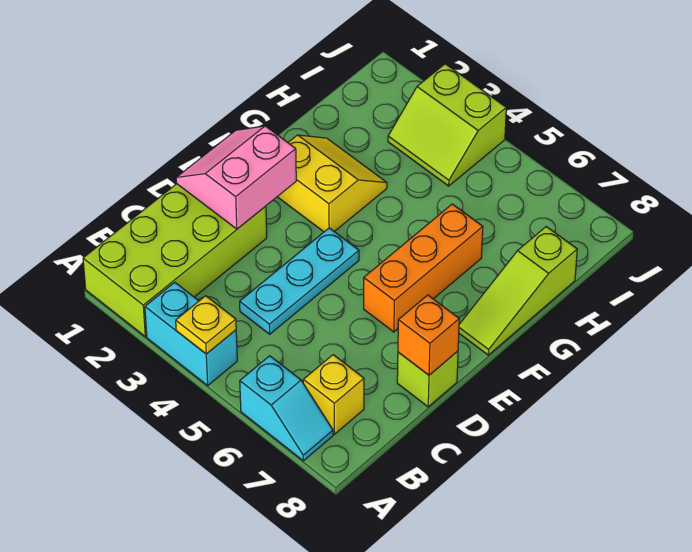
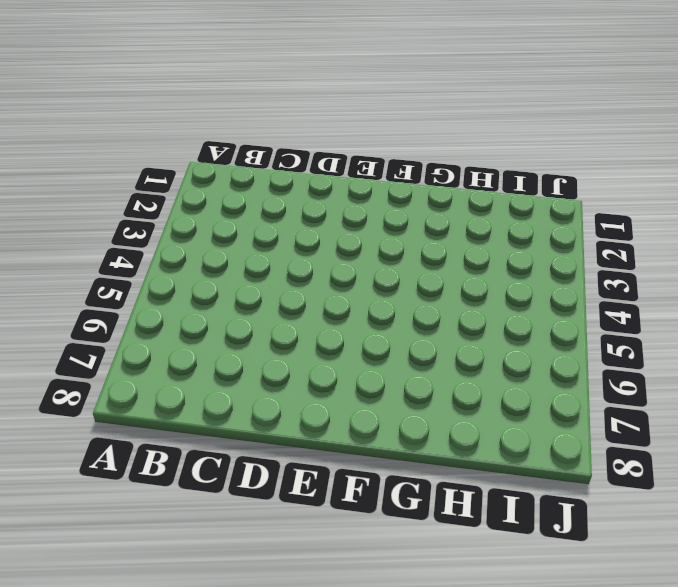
none -> lime 2x4 brick [83,184,267,337]
none -> cyan 1x2 brick [145,282,237,385]
none -> cyan 1x2 slope [240,356,333,461]

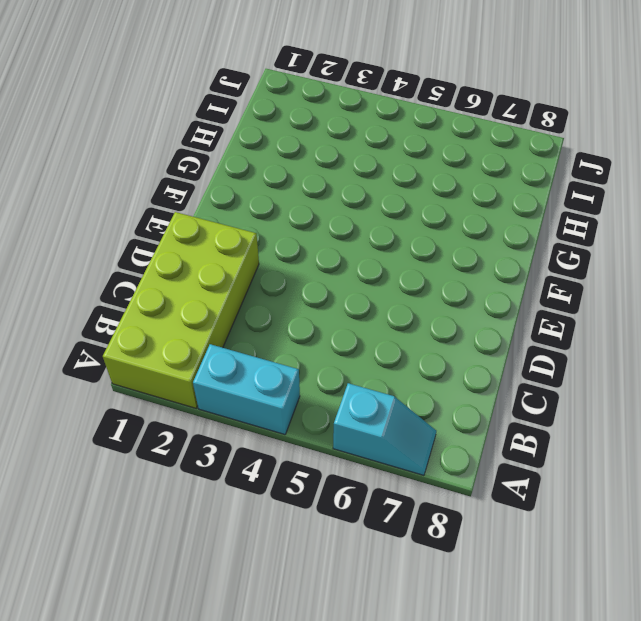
none -> yellow 1x1 brick [303,355,364,434]
none -> cyan 1x3 plate [240,228,359,334]
none -> lime 1x1 brick [397,351,458,407]

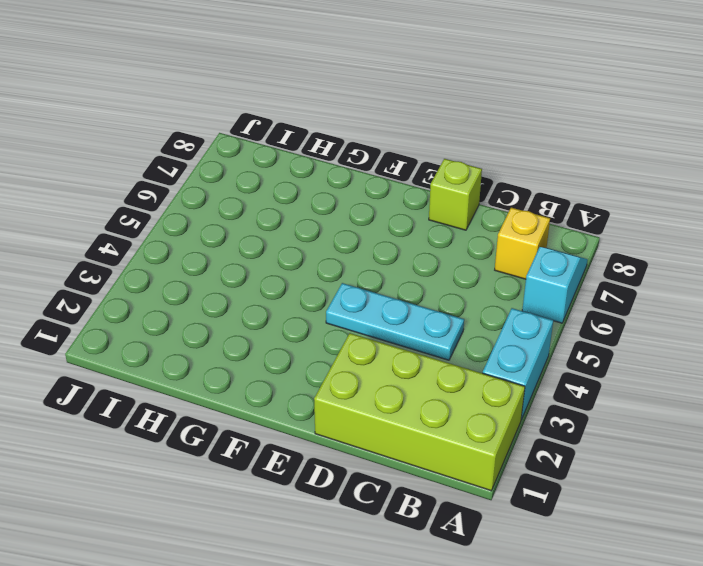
none -> orange 1x3 brick [364,204,483,332]
none -> yellow 2x2 slope [278,135,387,232]
none -> lime 1x3 slope [459,227,577,355]

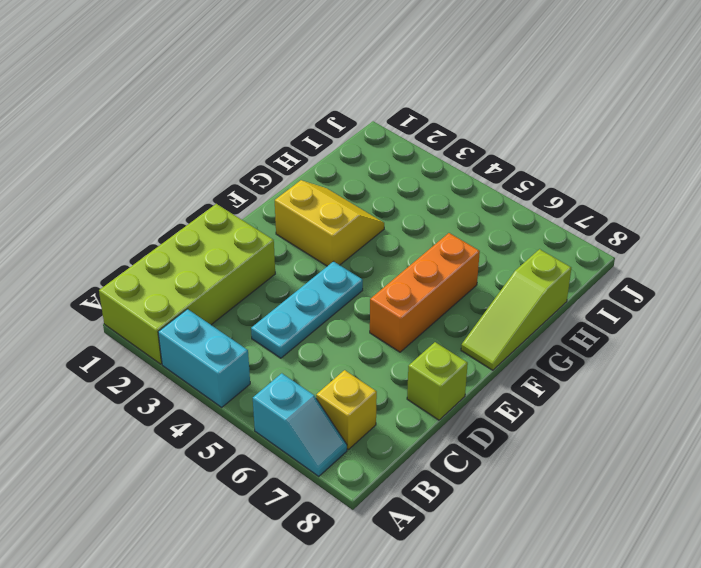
none -> lime 2x2 slope [388,64,506,186]
none -> yellow 1x1 plate [176,296,236,354]
none -> pink 2x2 slope [176,126,296,229]

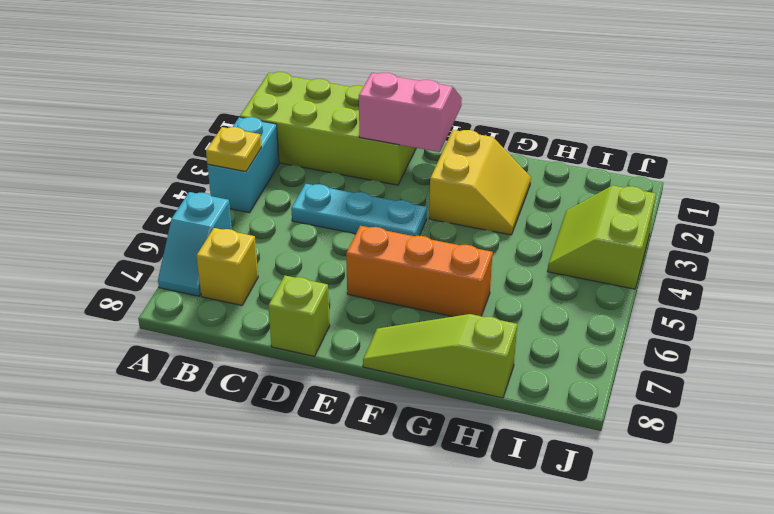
none -> orange 1x1 brick [398,295,459,375]

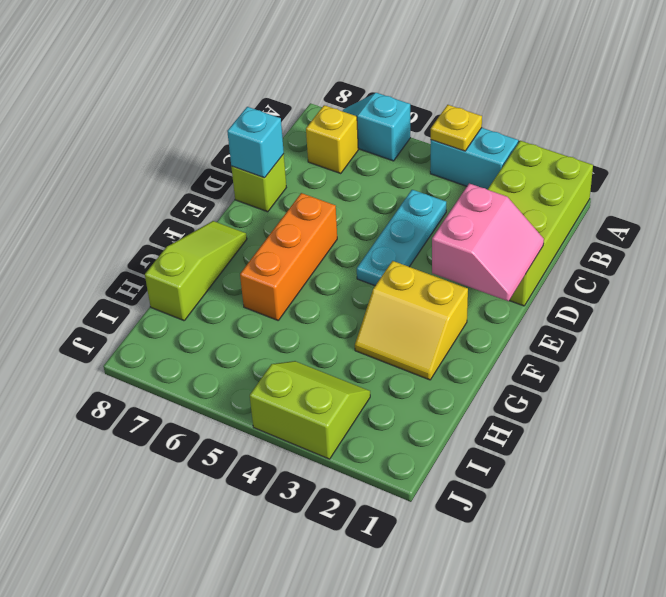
cyan 1x1 brick [227,107,284,178] -> orange 1x1 brick [398,295,459,375]

